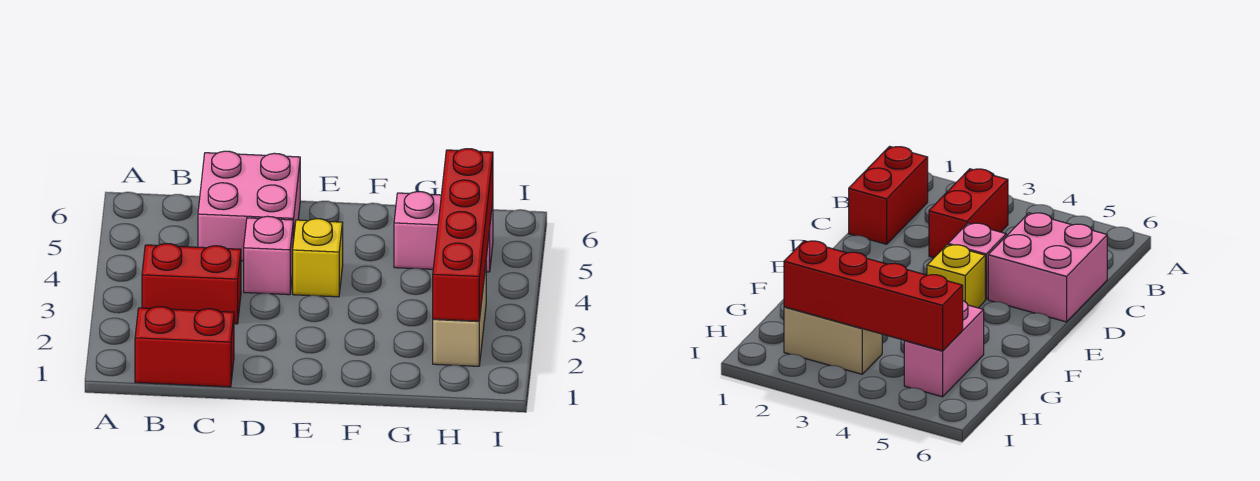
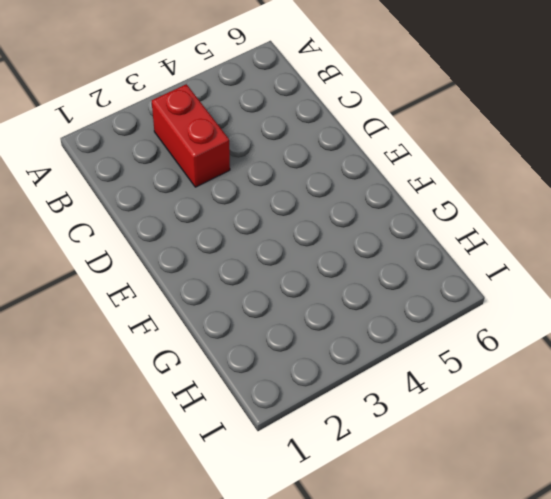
none -> red 1x2 brick [135,307,234,387]
none -> pink 2x2 brick [198,151,300,261]

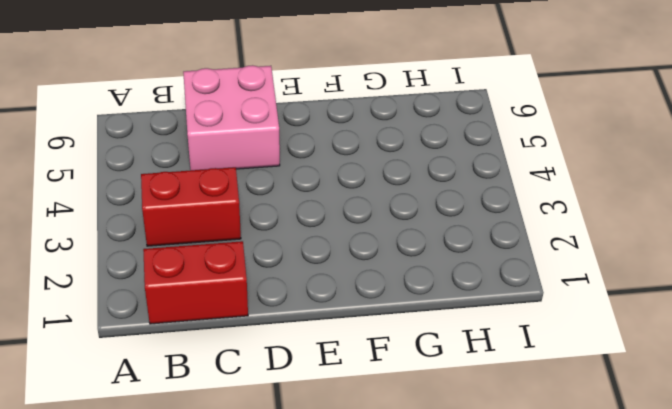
none -> pink 1x1 brick [244,216,293,295]
none -> yellow 1x1 brick [293,219,343,297]

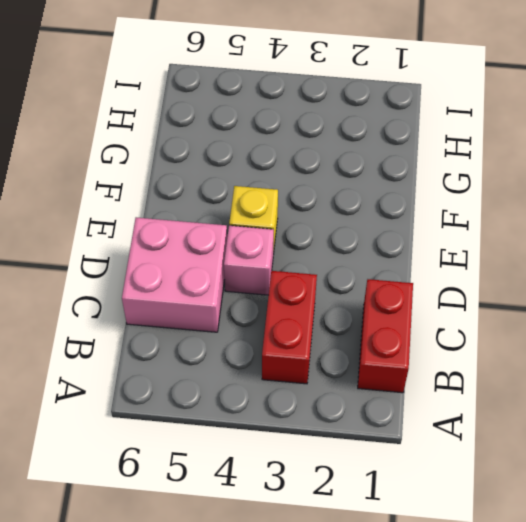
none -> pink 1x2 brick [394,192,493,272]
none -> tan 1x2 brick [433,266,486,366]

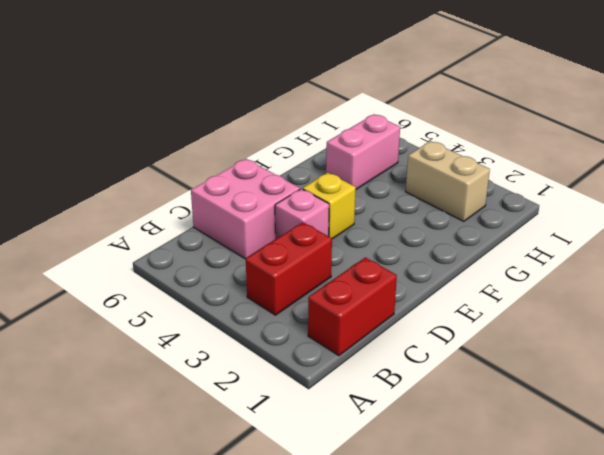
none -> red 1x4 brick [433,149,493,321]

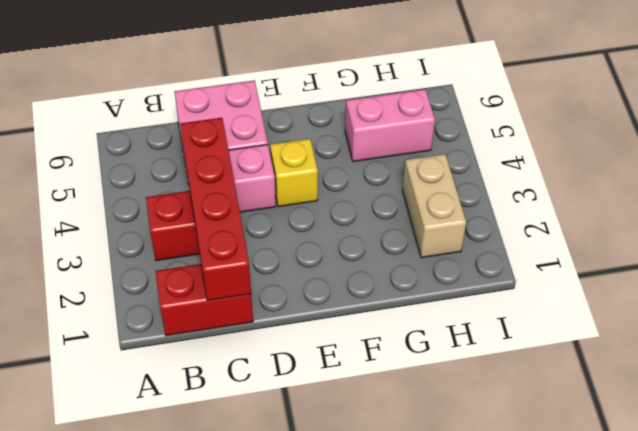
red 1x4 brick [180,118,251,301] -> red 1x4 brick moved to [433,149,493,321]

